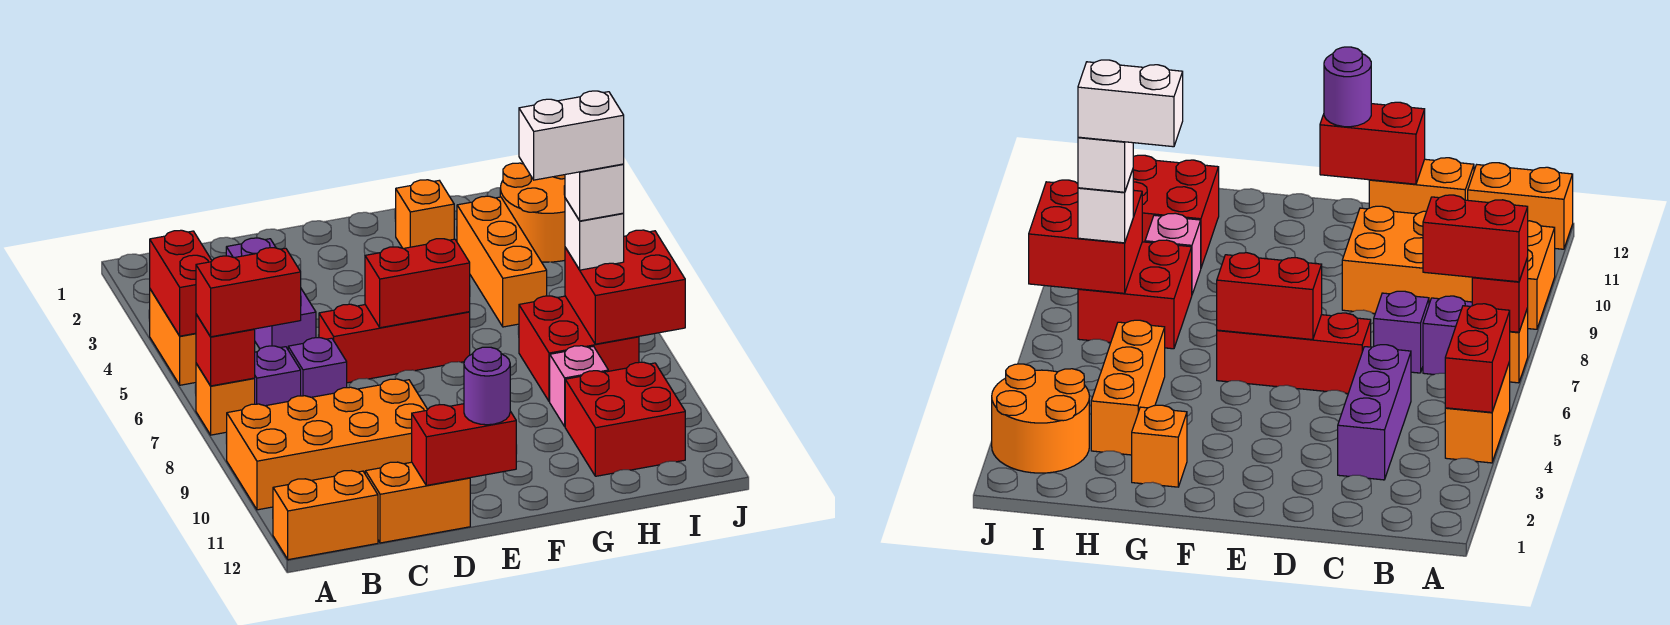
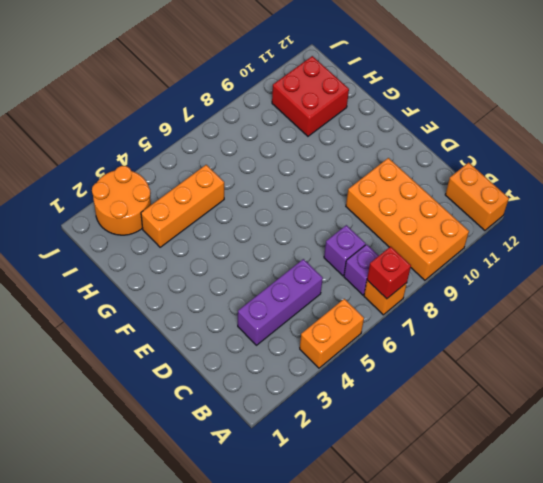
none -> orange 1x2 brick [365,462,470,543]
none -> red 1x3 brick [319,304,470,383]
none -> orange 1x1 brick [396,180,454,249]

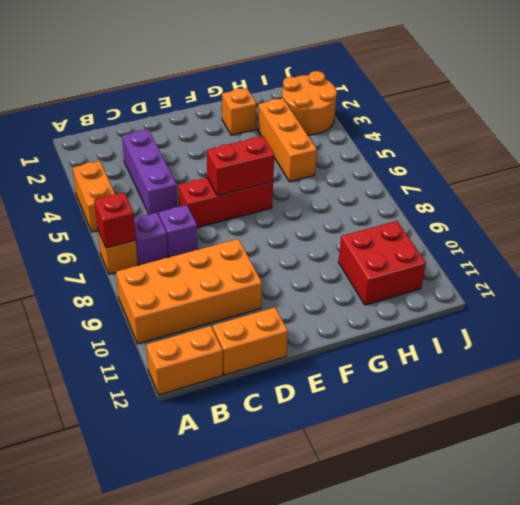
none -> red 2x2 brick [519,296,639,402]
none -> pink 1x1 brick [550,346,608,426]
none -> red 1x2 brick [150,230,212,336]

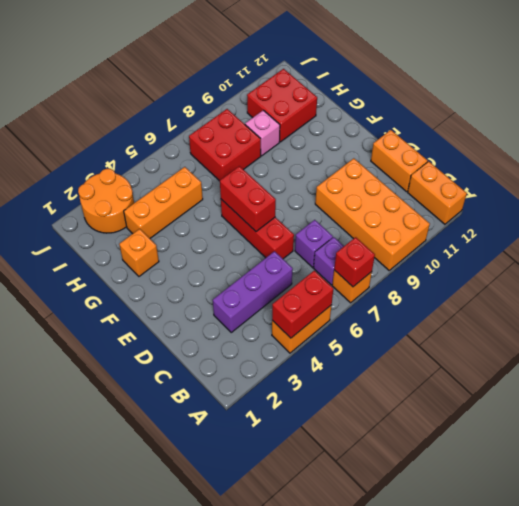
none -> red 1x2 brick [412,404,516,485]
none -> red 2x2 brick [565,230,685,344]
none -> red 1x2 brick [196,248,301,337]

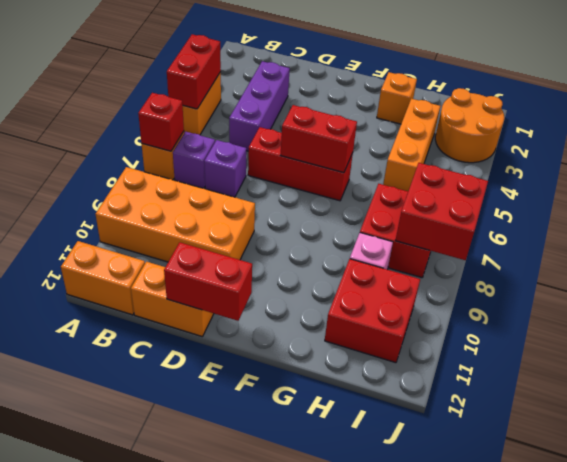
none -> red 1x2 brick [196,248,301,337]
none -> purple 1x1 round brick [464,347,510,425]
none -> white 1x1 brick [565,198,624,270]

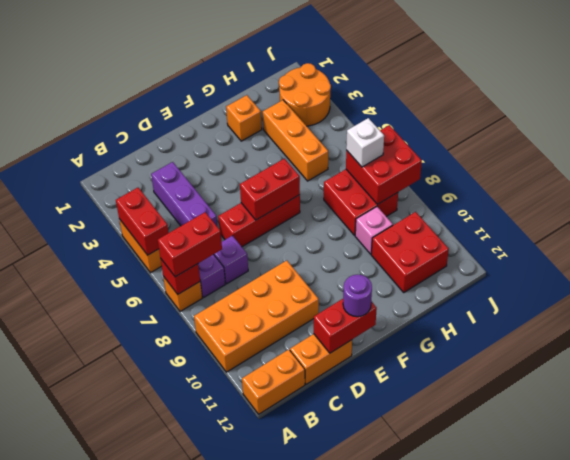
none -> white 1x1 brick [565,164,624,221]
none -> white 1x2 brick [519,91,624,180]

